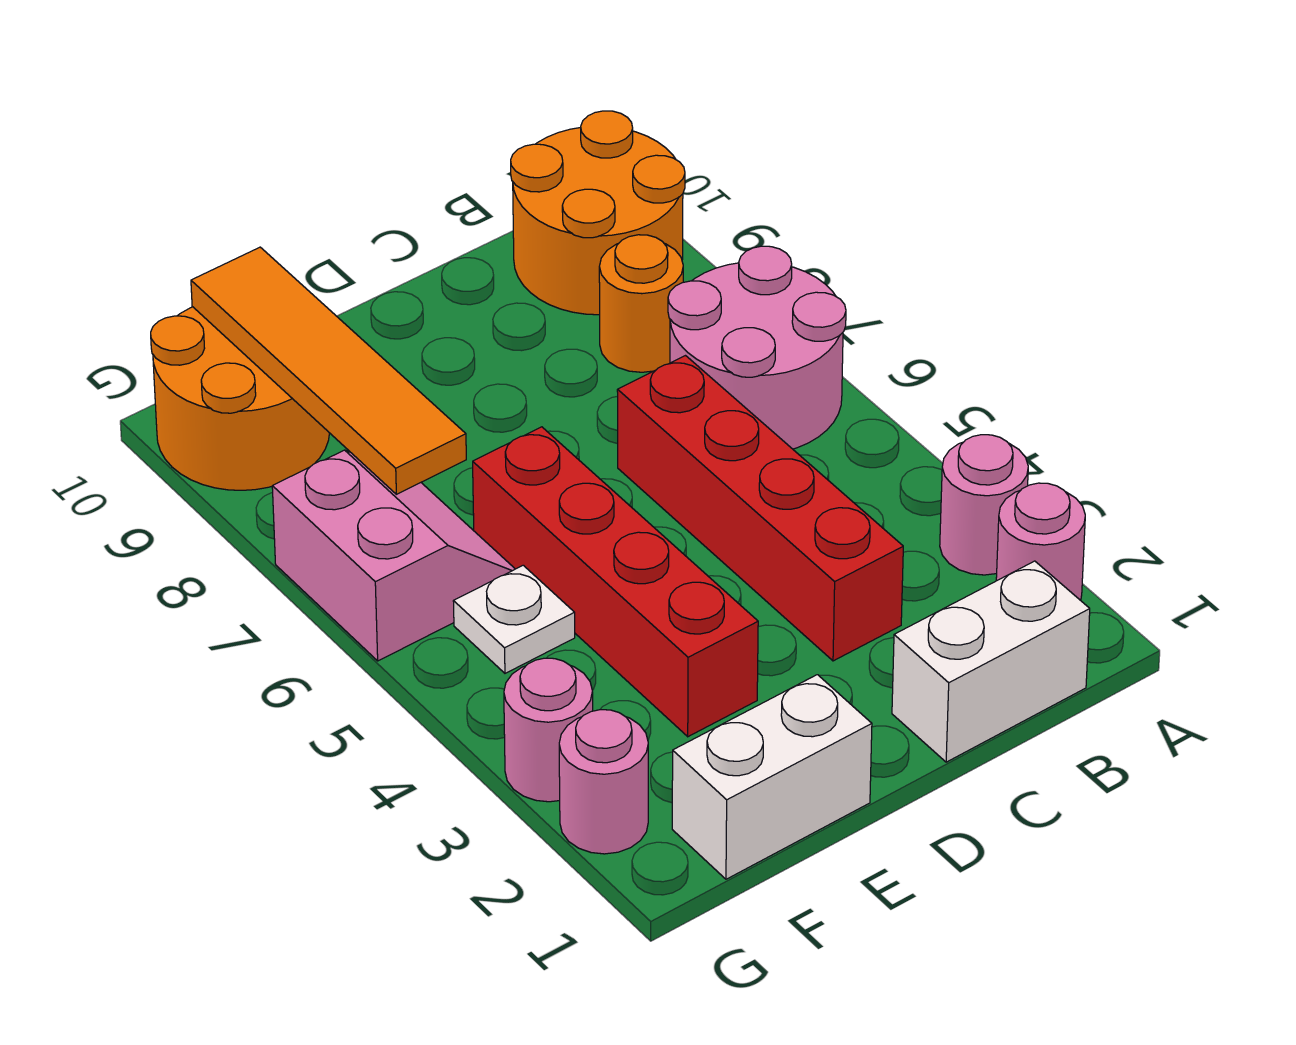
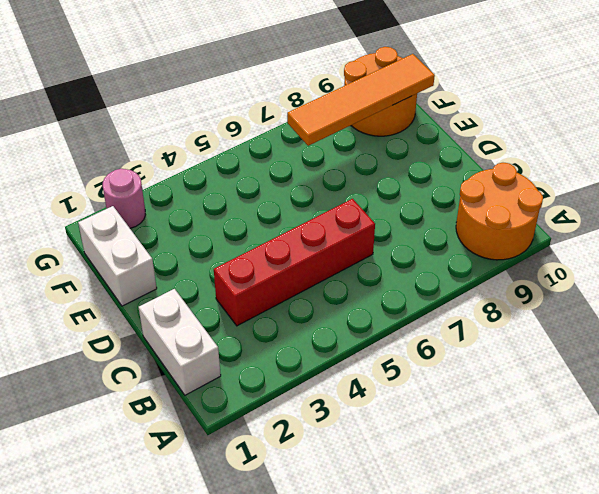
none -> pink 1x1 round brick [996,483,1085,600]
none -> pink 1x1 round brick [940,435,1028,575]
none -> pink 2x2 round brick [668,246,846,449]

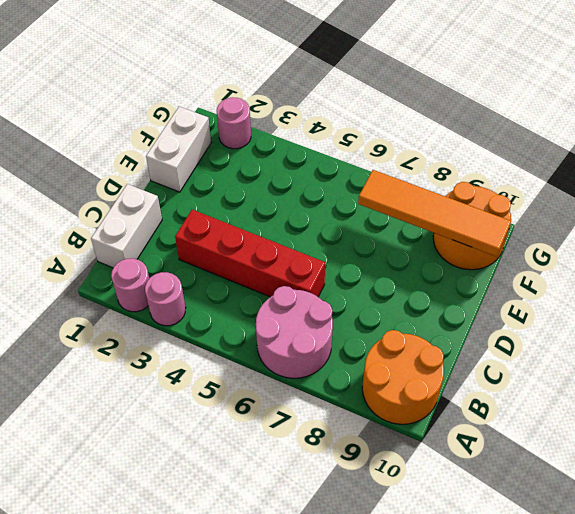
none -> orange 1x1 round brick [599,235,683,372]
none -> red 1x4 brick [473,427,758,737]
none -> white 1x1 plate [453,565,575,673]

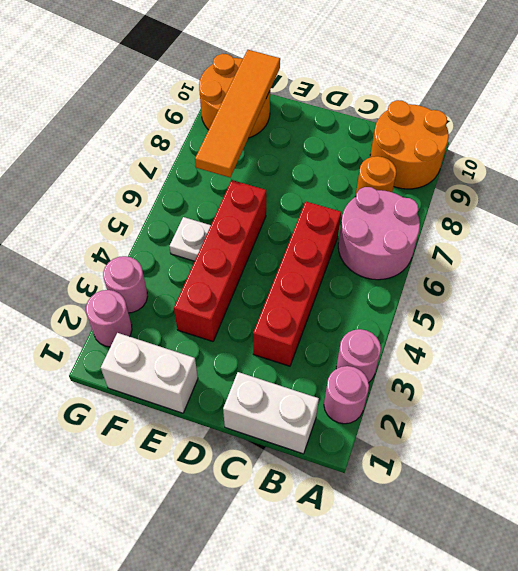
none -> pink 2x2 slope [272,450,515,661]

